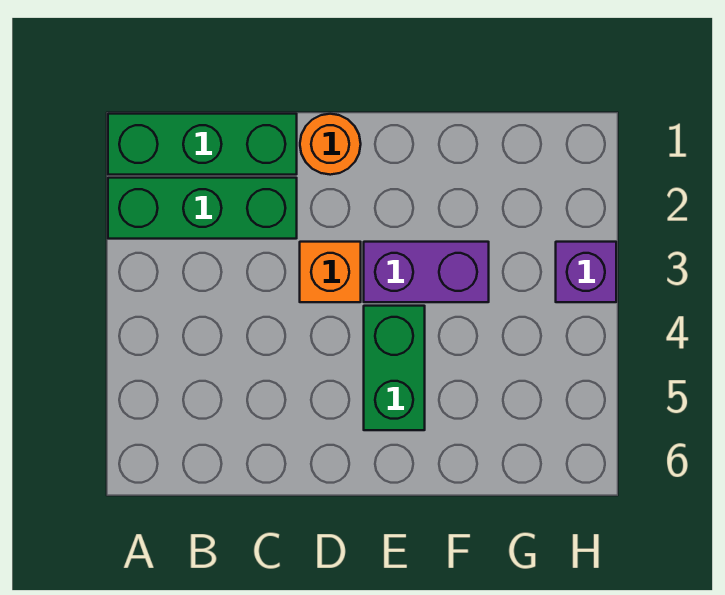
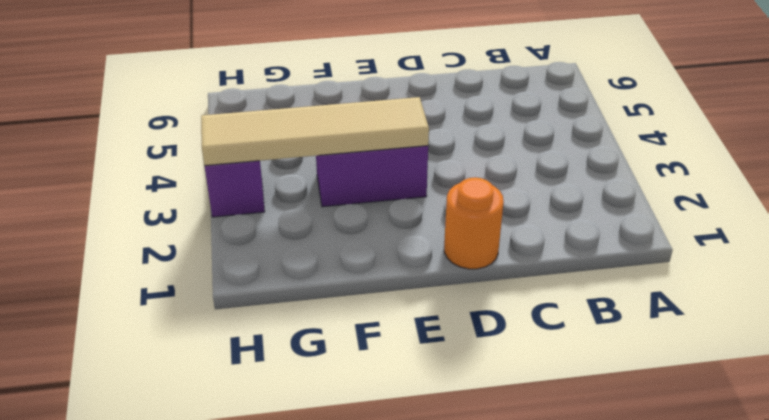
tan 1x4 tile [201,97,429,166] -> none
none -> green 1x3 brick [108,114,297,175]
none -> green 1x3 brick [108,178,297,239]

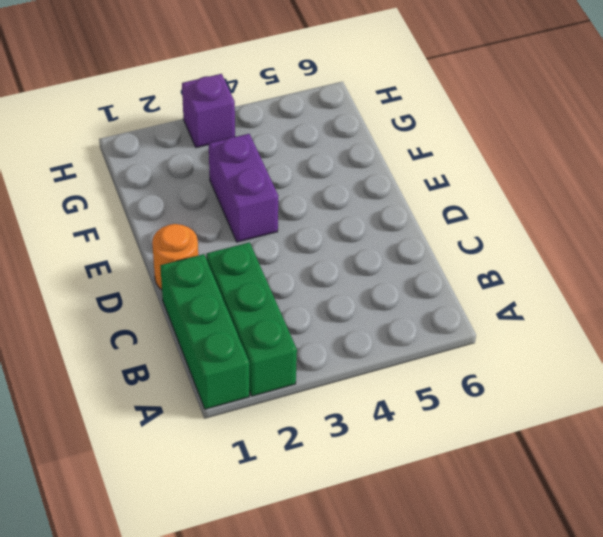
none -> orange 1x1 brick [300,242,361,302]
none -> green 1x2 brick [364,306,425,430]

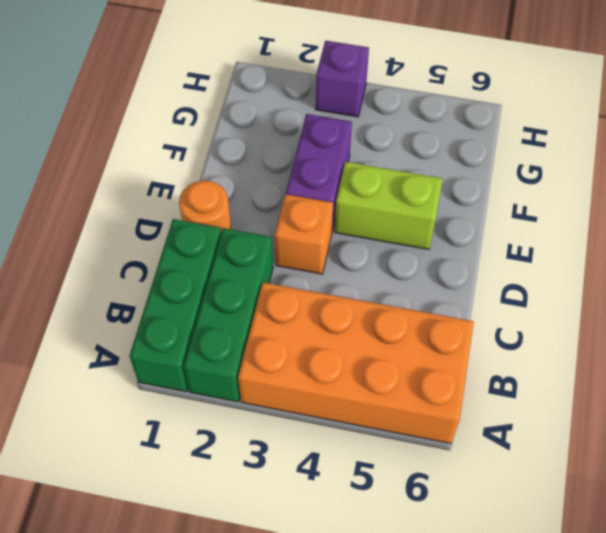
orange 2x4 brick [238,283,474,444] -> none
lime 1x2 brick [335,162,443,249] -> green 1x2 brick [364,306,425,430]

